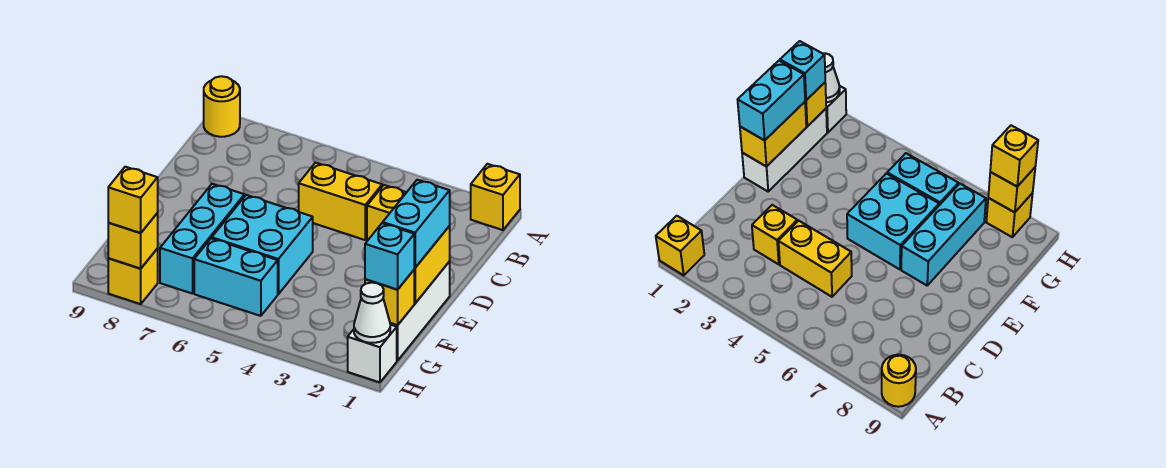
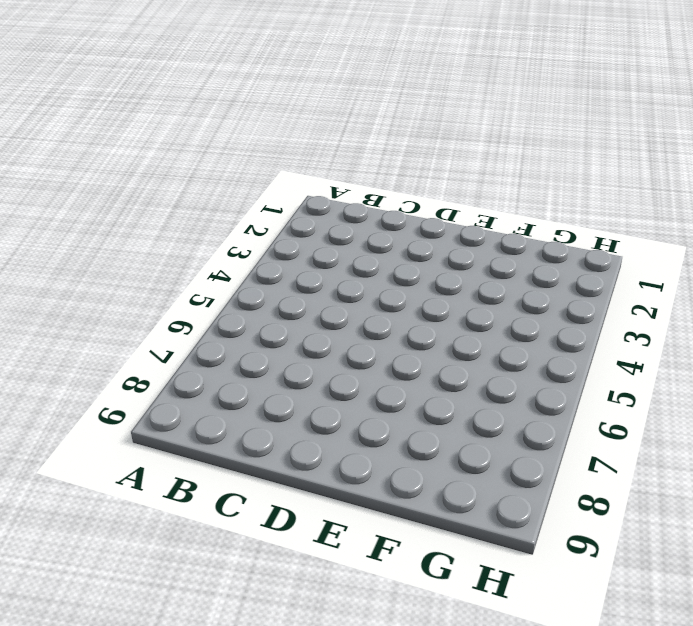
none -> yellow 1x1 brick [471,164,520,230]
none -> yellow 1x1 round brick [204,76,240,137]
none -> yellow 1x1 brick [367,185,407,241]

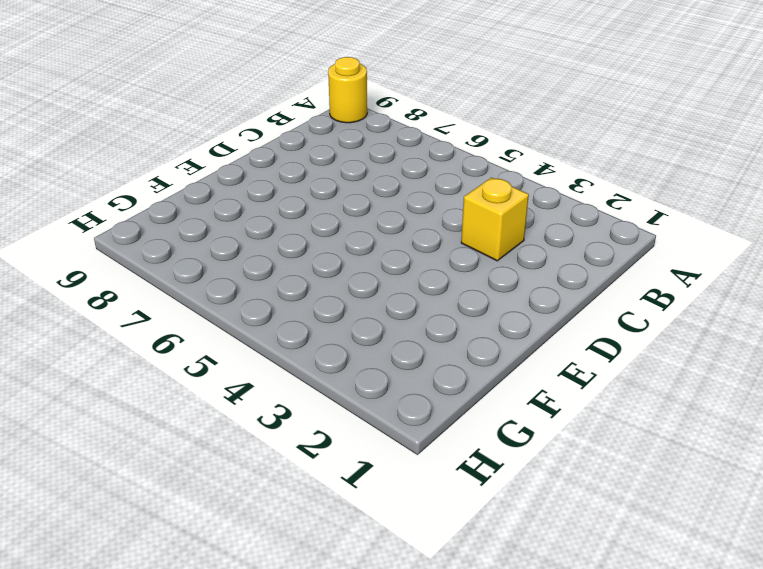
none -> yellow 1x1 brick [471,164,520,230]
none -> yellow 1x2 brick [299,163,382,240]
none -> white 1x3 brick [390,262,450,361]

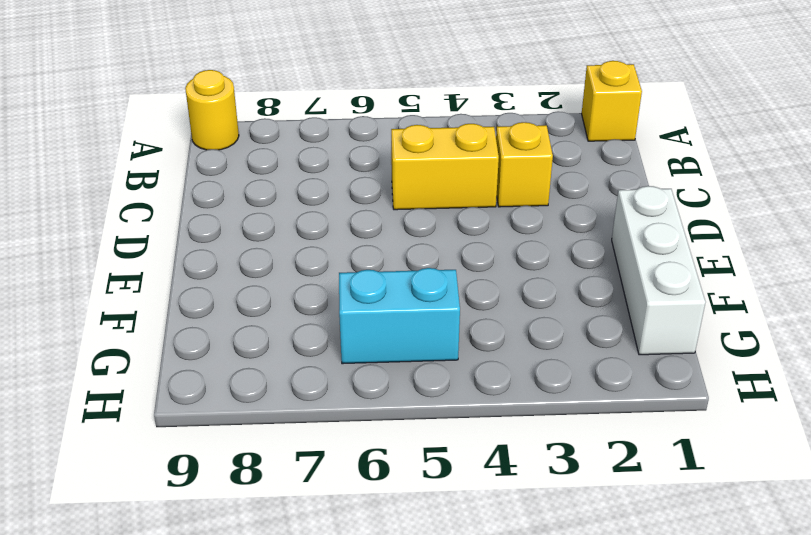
none -> cyan 2x2 brick [212,195,313,294]
none -> cyan 1x3 brick [160,184,244,294]
none -> white 1x1 brick [348,325,397,382]

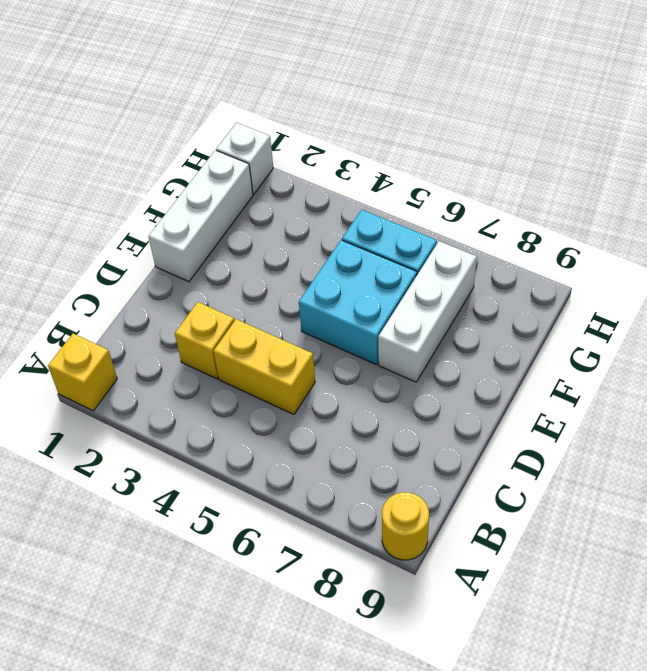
white 1x3 brick [378,241,477,382] -> cyan 1x3 brick [160,184,244,294]
none -> yellow 1x1 brick [108,249,158,304]
none -> yellow 1x2 brick [414,226,450,303]
none -> yellow 1x1 brick [365,270,414,325]

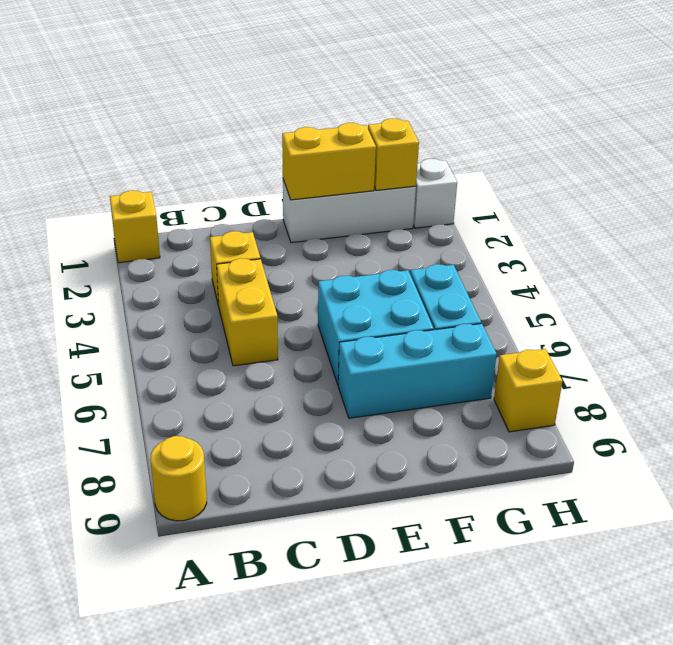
none -> white 1x1 cone [354,283,390,343]
none -> yellow 1x1 brick [108,213,158,268]
none -> cyan 1x2 brick [383,180,450,268]

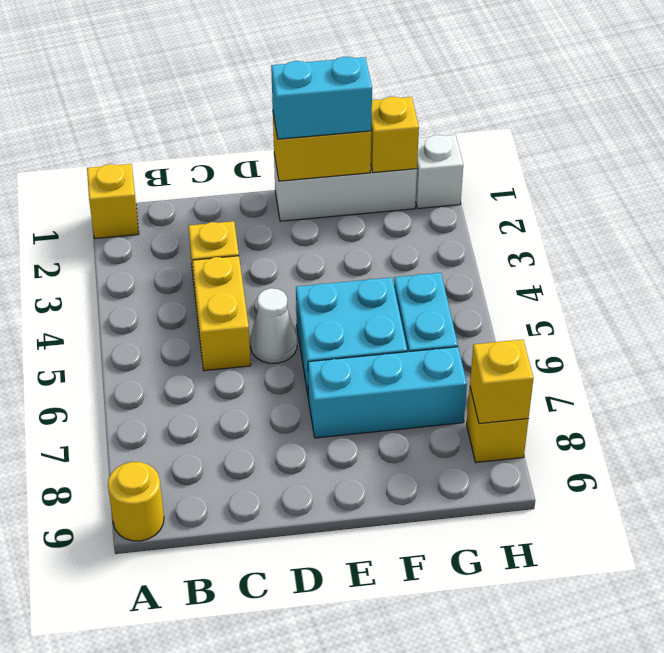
white 1x1 cone [250,288,297,363] -> white 1x1 cone moved to [354,283,390,343]
none -> cyan 1x1 brick [365,223,414,290]
none -> yellow 1x1 brick [108,167,158,233]

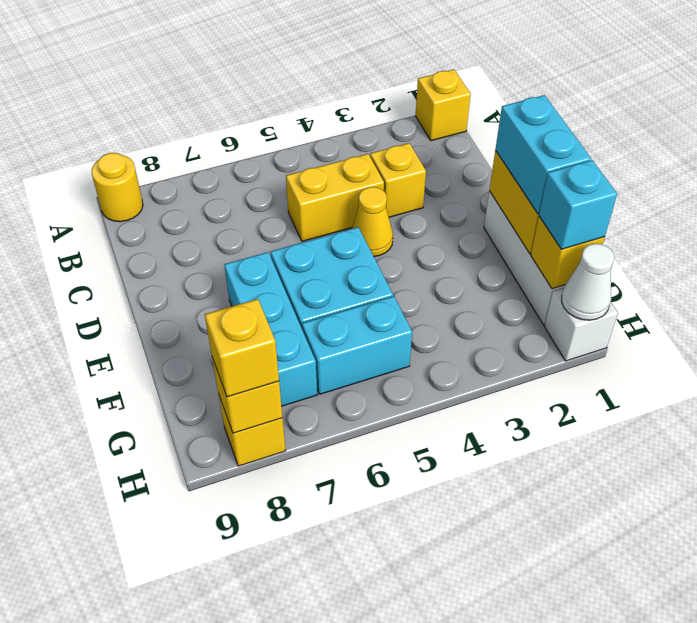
yellow 1x1 cone [352,187,393,256] -> none

